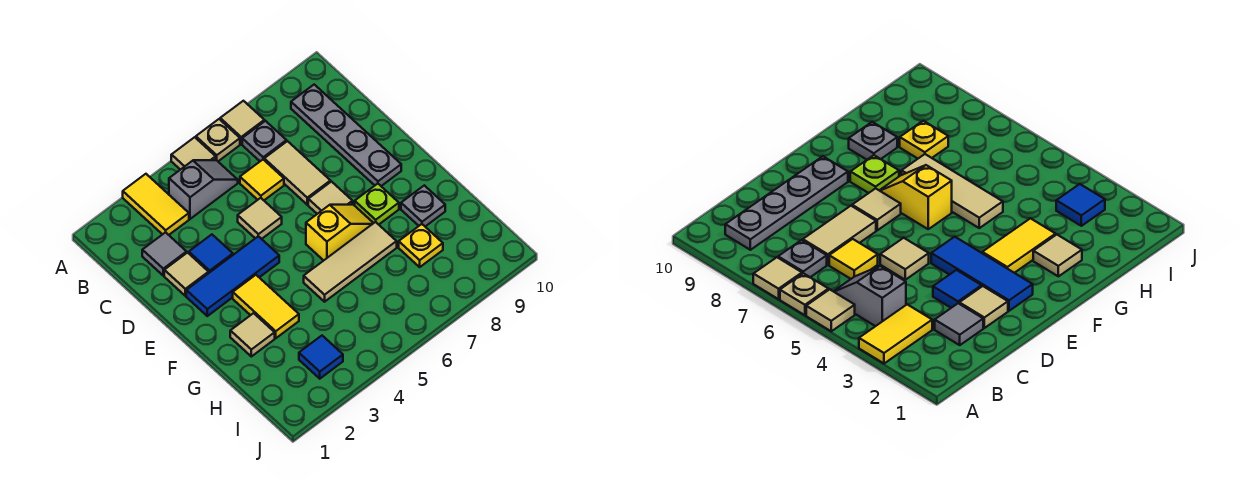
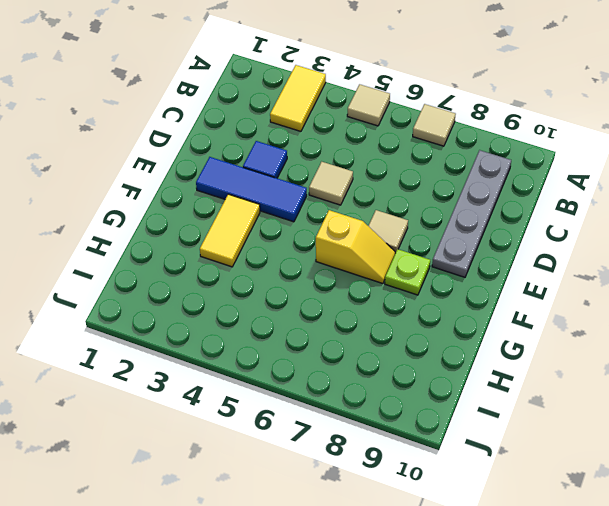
none -> tan 1x1 plate [196,119,240,161]
none -> grey 1x2 slope [169,160,238,219]
none -> grey 1x1 plate [242,121,286,161]

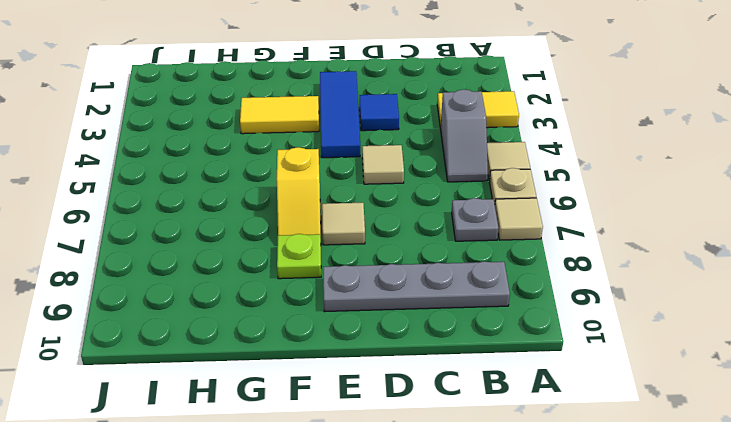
none -> grey 1x1 tile [142,232,187,276]
none -> yellow 1x1 tile [240,160,284,200]
none -> tan 1x2 tile [264,141,330,205]

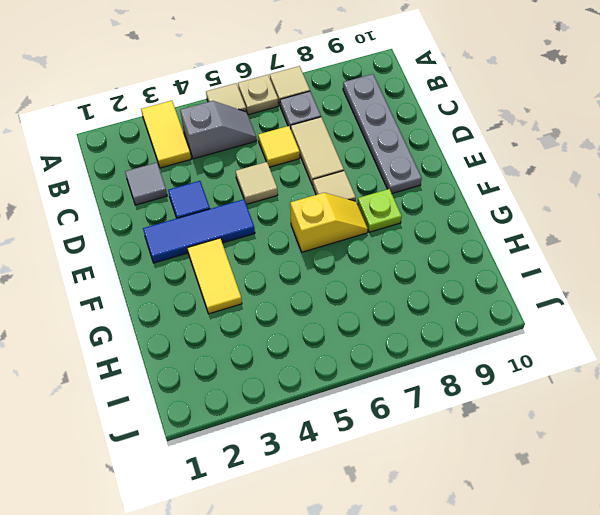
none -> tan 1x1 tile [164,253,209,296]
none -> tan 1x1 tile [230,313,275,356]
none -> tan 1x3 tile [304,222,397,302]

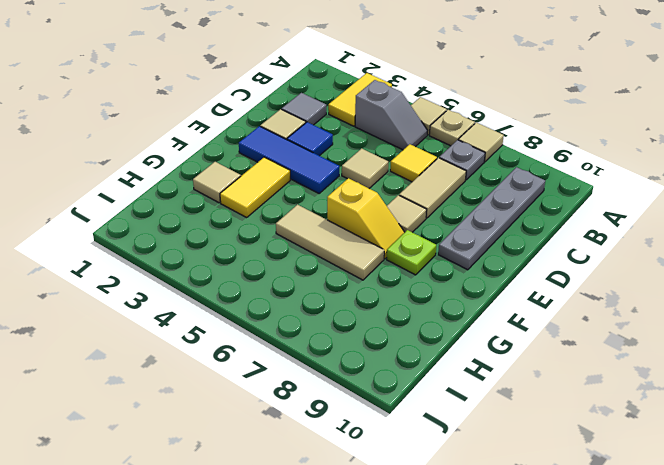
none -> grey 1x1 plate [401,185,445,226]
none -> yellow 1x1 plate [399,224,443,267]
none -> blue 1x1 tile [299,336,343,379]

